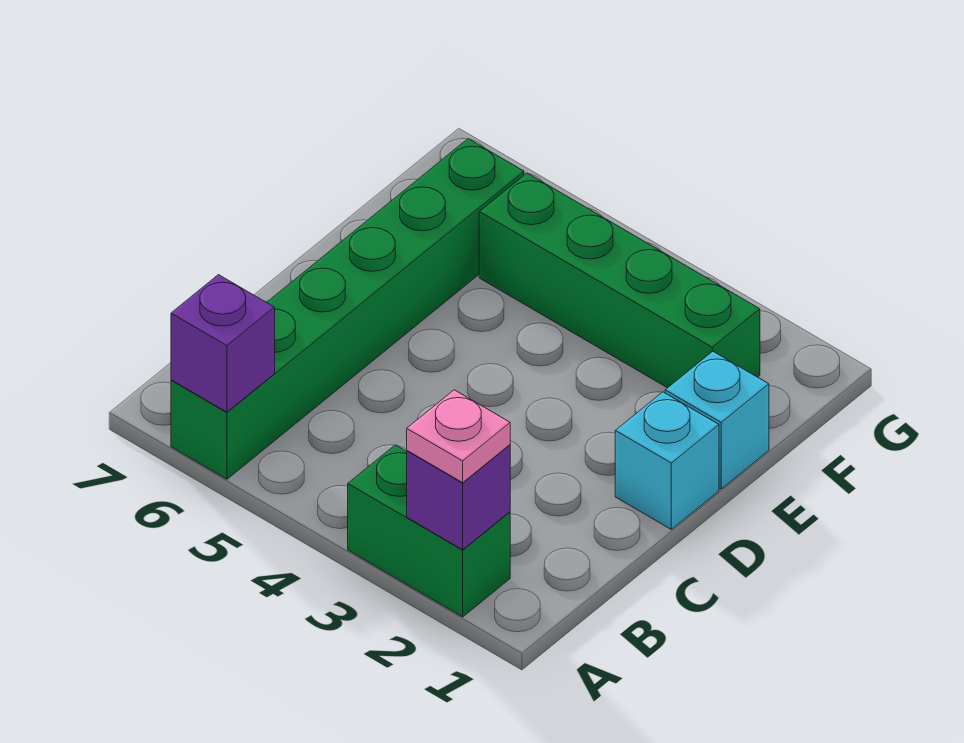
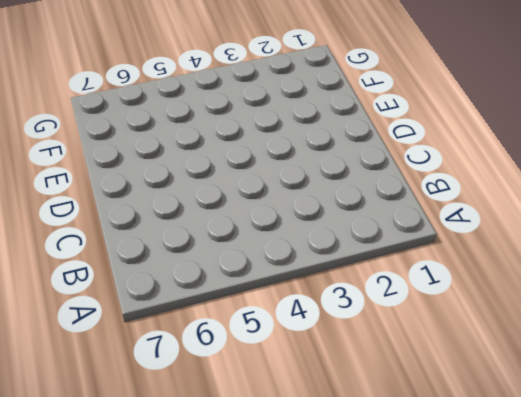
none -> green 1x2 brick [348,445,510,617]
none -> green 1x6 brick [171,139,524,479]

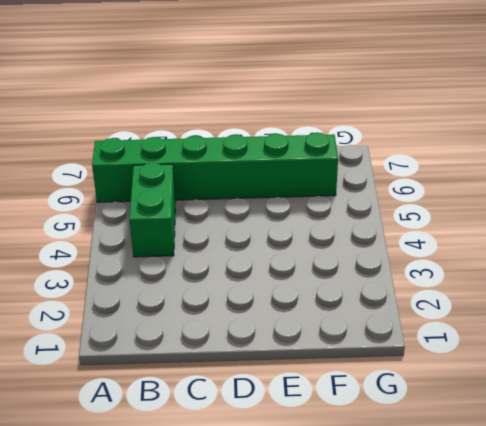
green 1x2 brick [129,163,176,257] -> green 1x2 brick moved to [348,445,510,617]
none -> cyan 1x1 brick [615,392,719,529]
none -> cyan 1x1 brick [665,351,769,489]

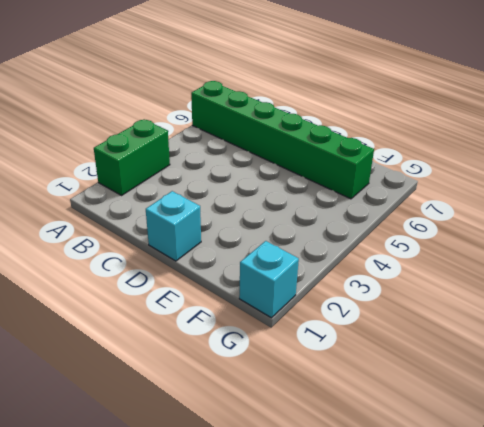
cyan 1x1 brick [239,241,299,318] -> cyan 1x1 brick moved to [665,351,769,489]
none -> green 1x4 brick [479,173,760,388]
none -> purple 1x1 brick [407,445,510,550]

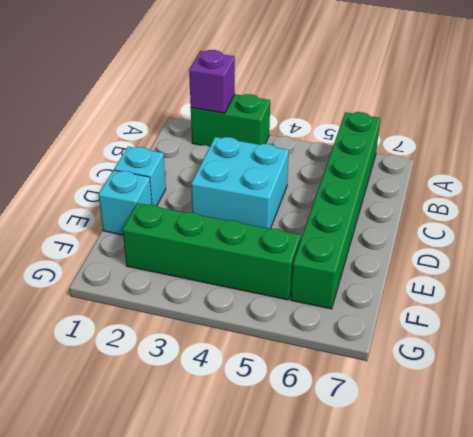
cyan 2x2 brick [191,137,289,229] -> none
none -> purple 1x1 brick [171,275,275,412]
none -> pink 1x1 plate [407,390,510,482]

